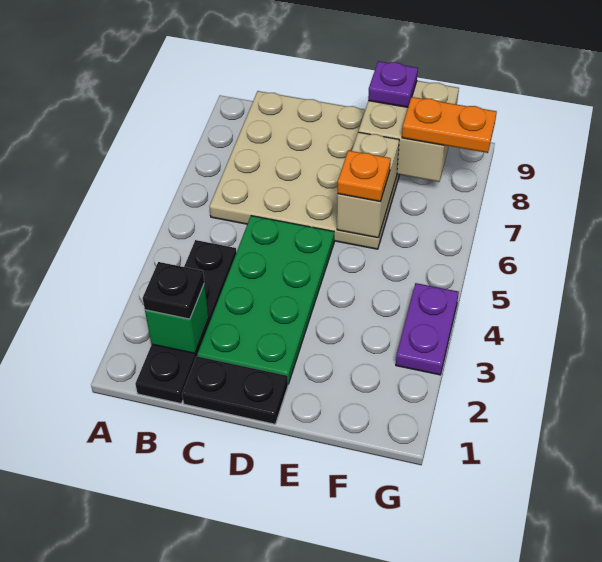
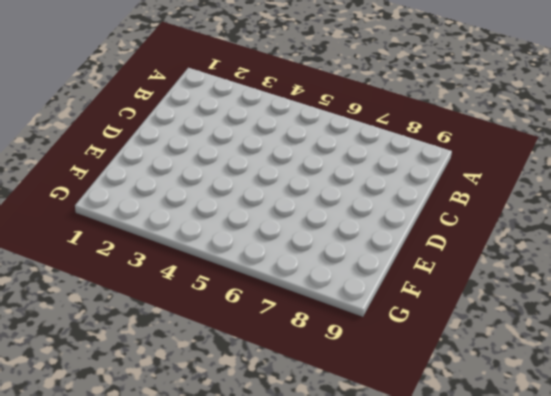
none -> black 1x4 plate [135,240,236,403]
none -> tan 4x4 plate [209,91,399,249]
none -> black 1x2 plate [182,356,288,424]

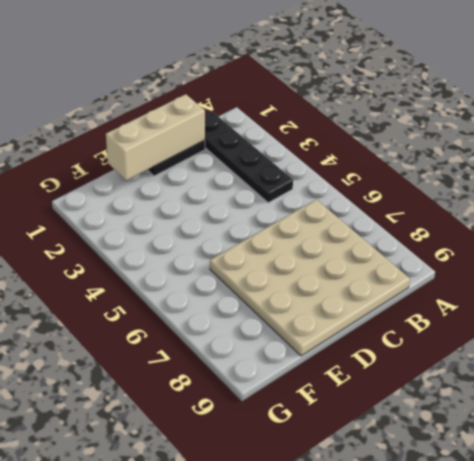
tan 1x3 brick [106,94,205,180] -> none
none -> green 2x4 plate [197,216,334,384]
none -> purple 1x2 plate [396,283,459,375]
none -> green 1x1 brick [145,284,209,354]

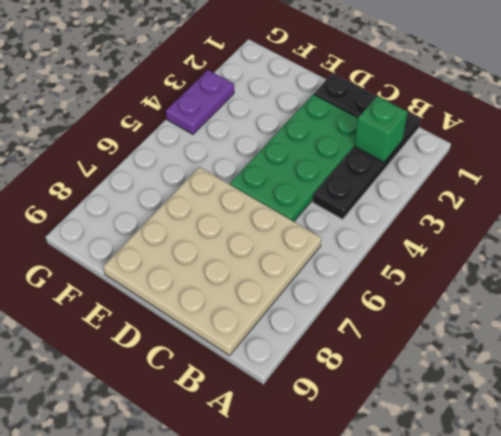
none -> tan 1x2 brick [337,132,399,238]
none -> tan 2x2 brick [358,81,459,182]
none -> black 1x1 plate [143,262,204,319]

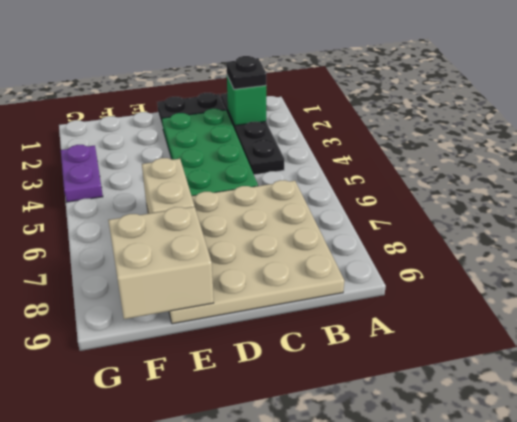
none -> orange 1x1 plate [338,150,391,202]
none -> purple 1x1 plate [368,61,418,107]
none -> orange 1x2 plate [402,97,497,153]

